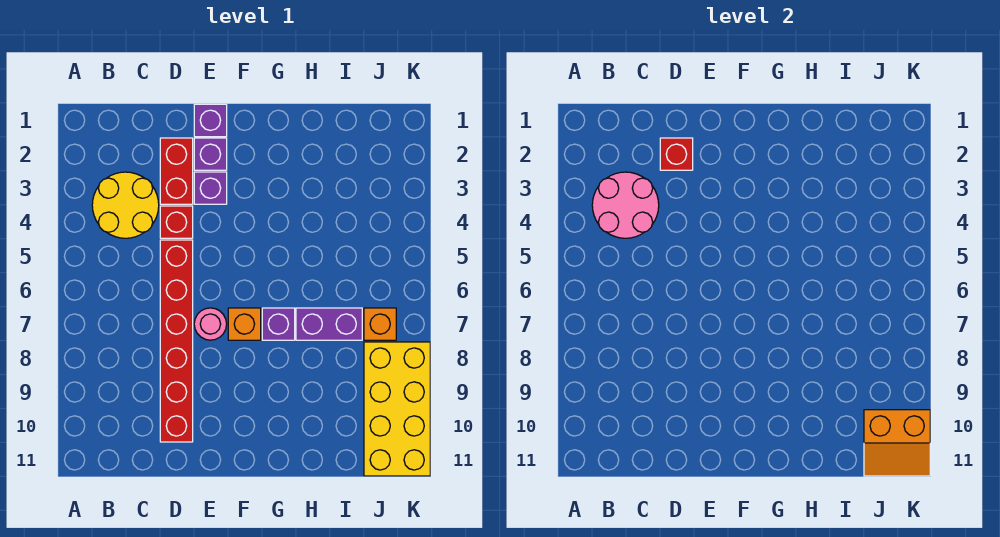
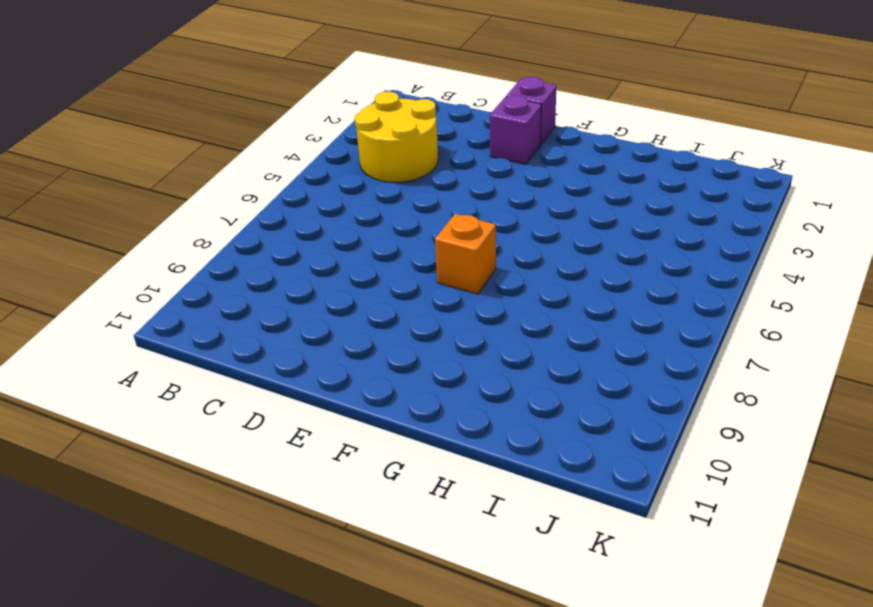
none -> red 1x2 brick [160,138,193,204]
none -> red 1x1 brick [160,206,193,238]
none -> red 1x6 brick [160,240,193,442]

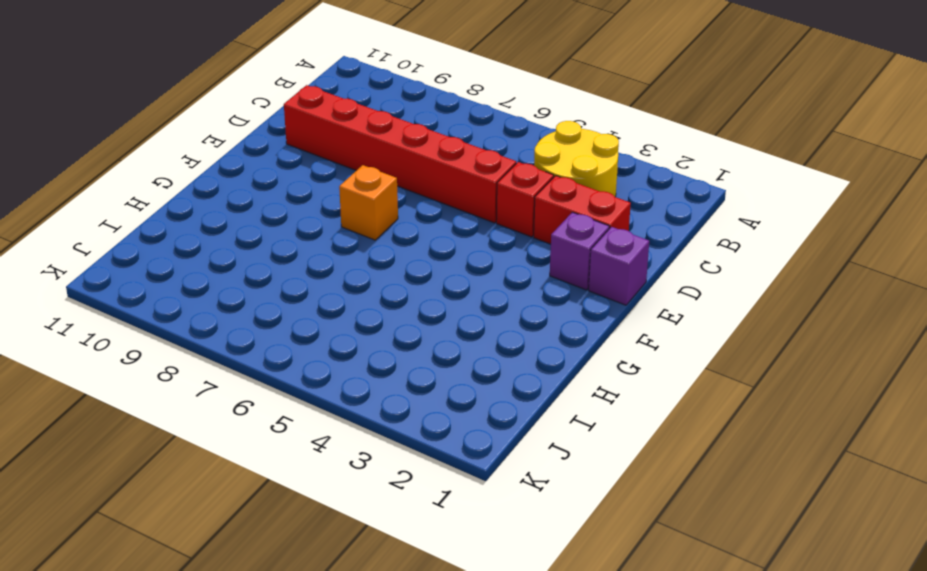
none -> purple 1x1 brick [194,172,227,204]
none -> pink 1x1 round brick [194,308,227,340]
none -> purple 1x1 brick [262,308,295,340]

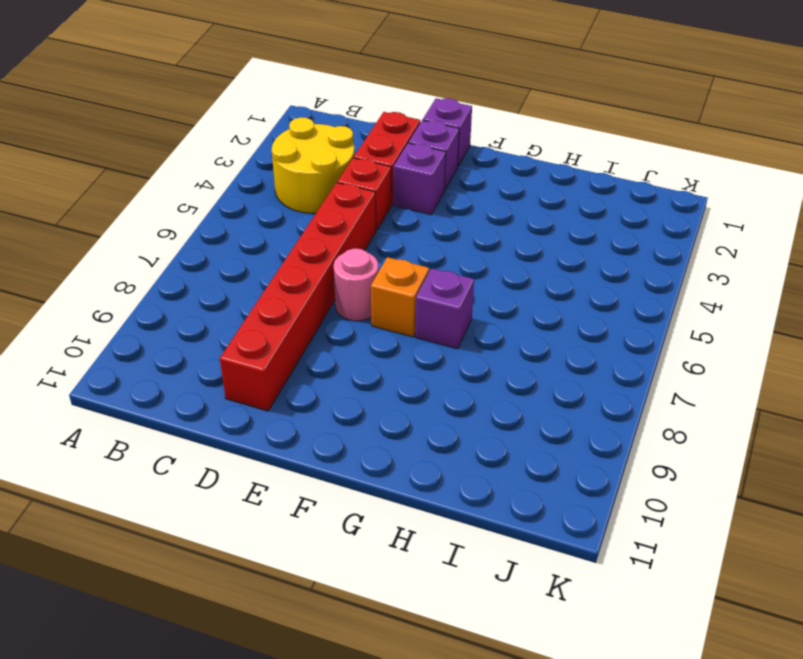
none -> purple 1x2 brick [296,308,362,340]
none -> orange 1x1 brick [364,308,396,340]
none -> yellow 2x4 brick [364,342,430,476]

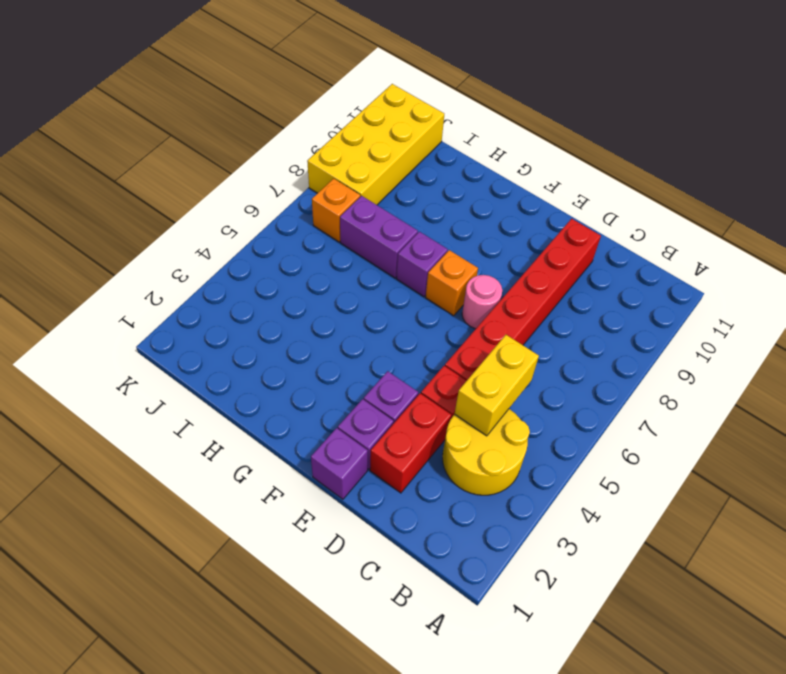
yellow 1x2 brick [455,335,539,436] -> pink 2x2 round brick [592,172,659,238]
none -> red 1x1 brick [660,138,693,170]
none -> orange 2x2 slope [864,410,930,476]

